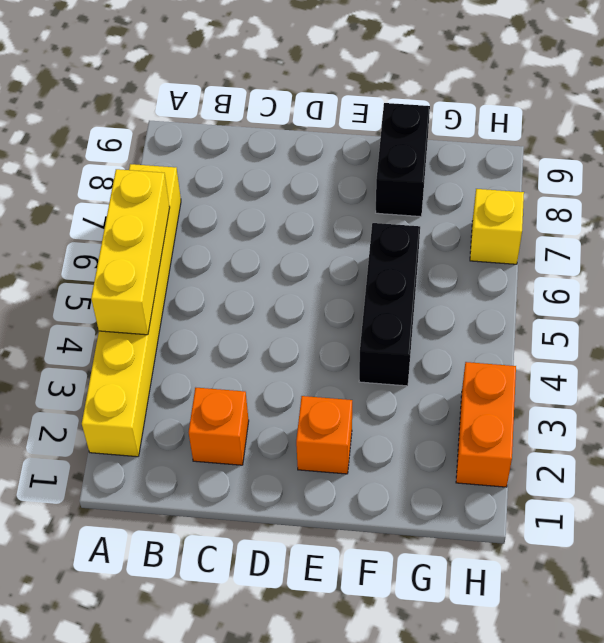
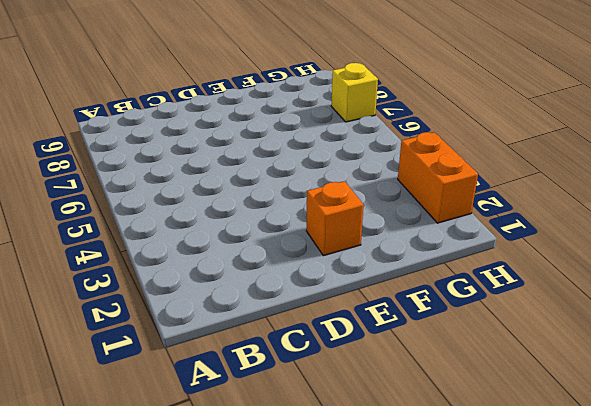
none -> yellow 1x6 brick [82,164,181,457]
none -> orange 1x1 brick [189,388,249,465]

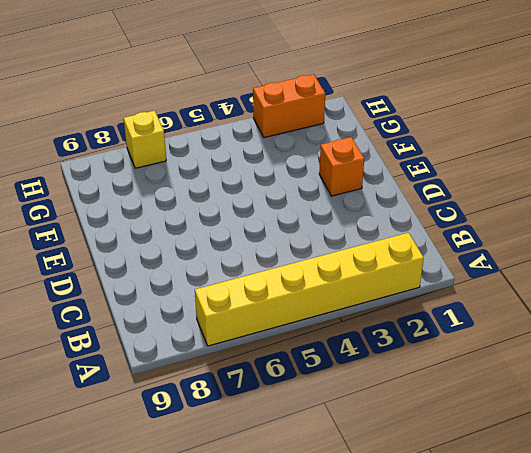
none -> orange 1x1 brick [189,388,249,465]
none -> black 1x3 brick [359,223,420,386]

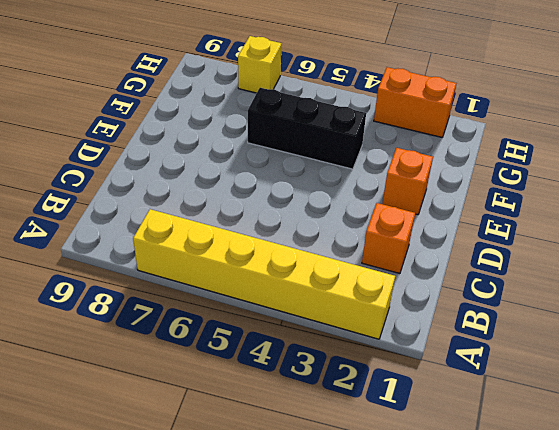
none -> black 1x2 brick [376,103,430,217]
none -> yellow 1x3 brick [91,169,170,335]

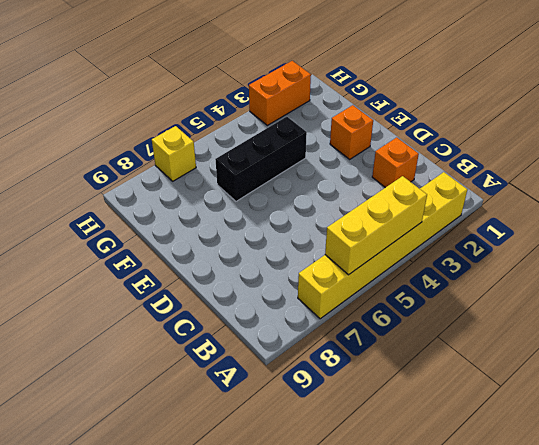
none -> black 1x2 brick [376,103,430,217]

